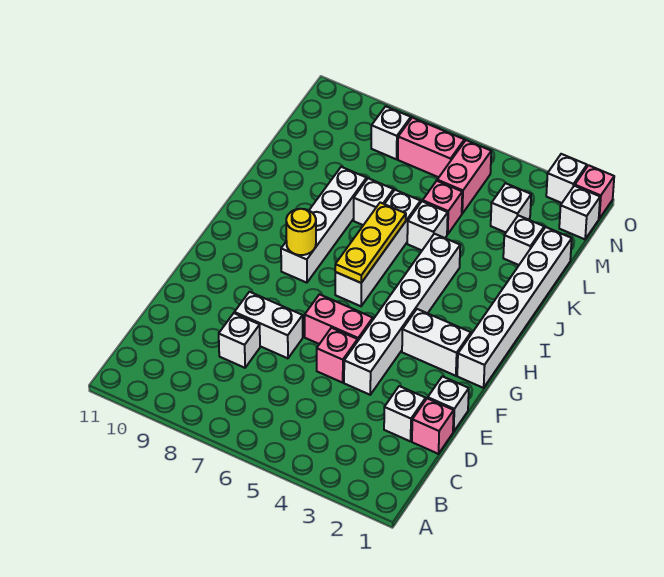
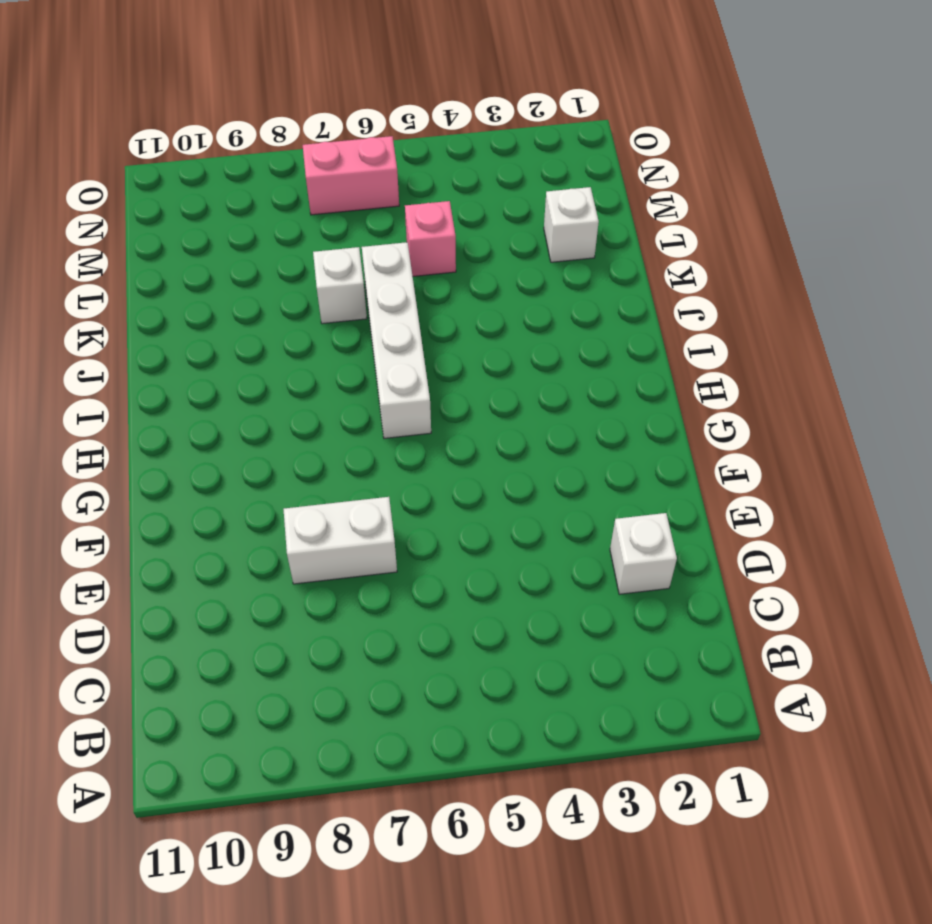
none -> pink 1x1 brick [412,398,454,454]
none -> white 1x1 brick [219,313,260,368]
none -> white 1x1 brick [428,376,469,432]

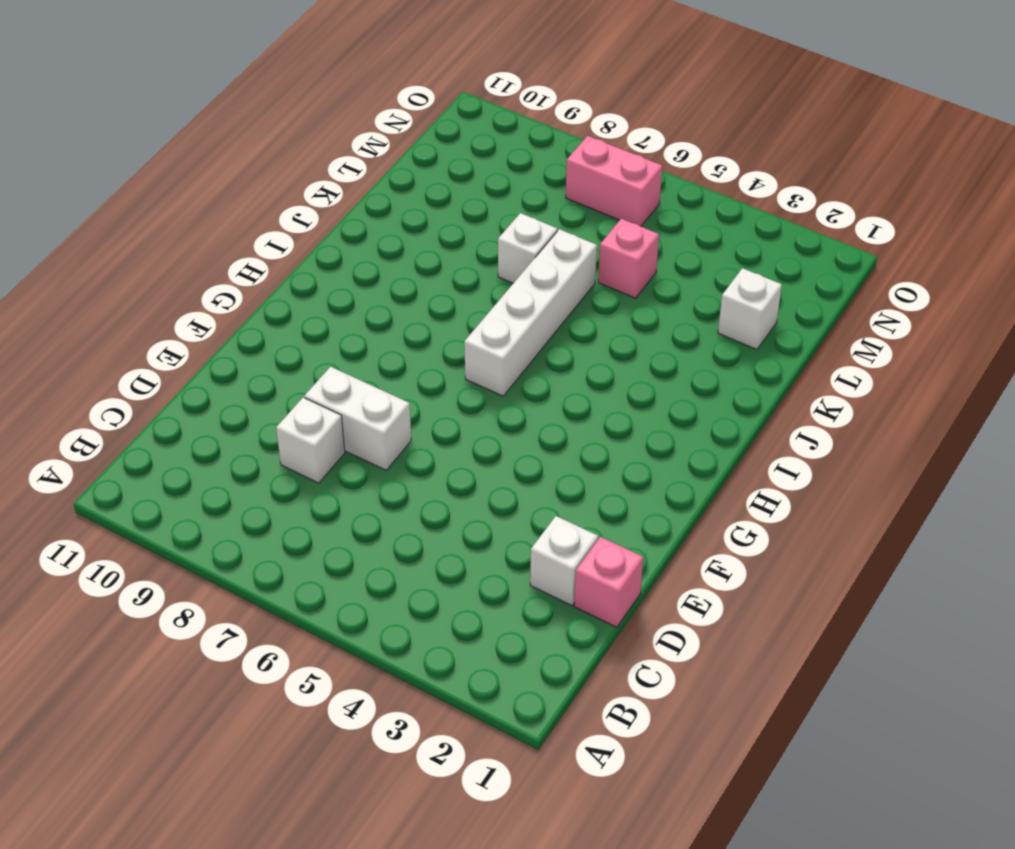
none -> white 1x1 brick [428,376,469,432]
none -> white 1x6 brick [344,234,460,395]
none -> pink 1x1 brick [317,328,358,383]

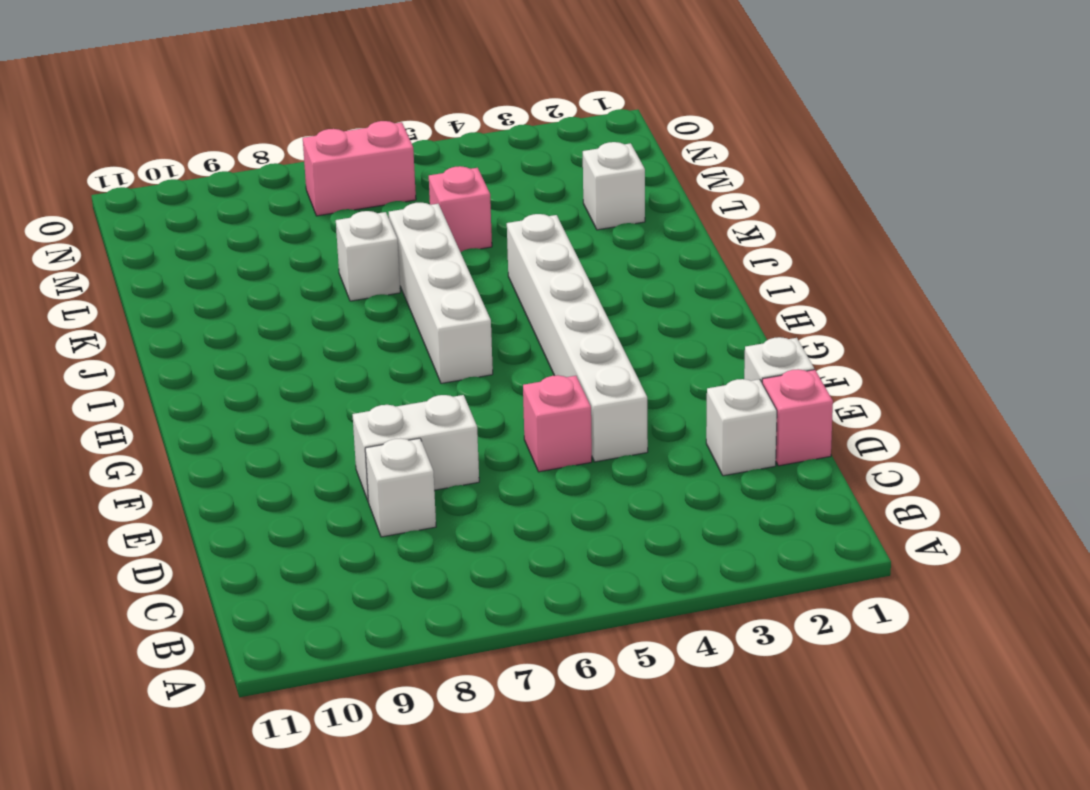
none -> pink 1x2 brick [305,294,373,344]
none -> white 1x6 brick [457,227,572,388]
none -> white 1x2 brick [402,309,471,376]

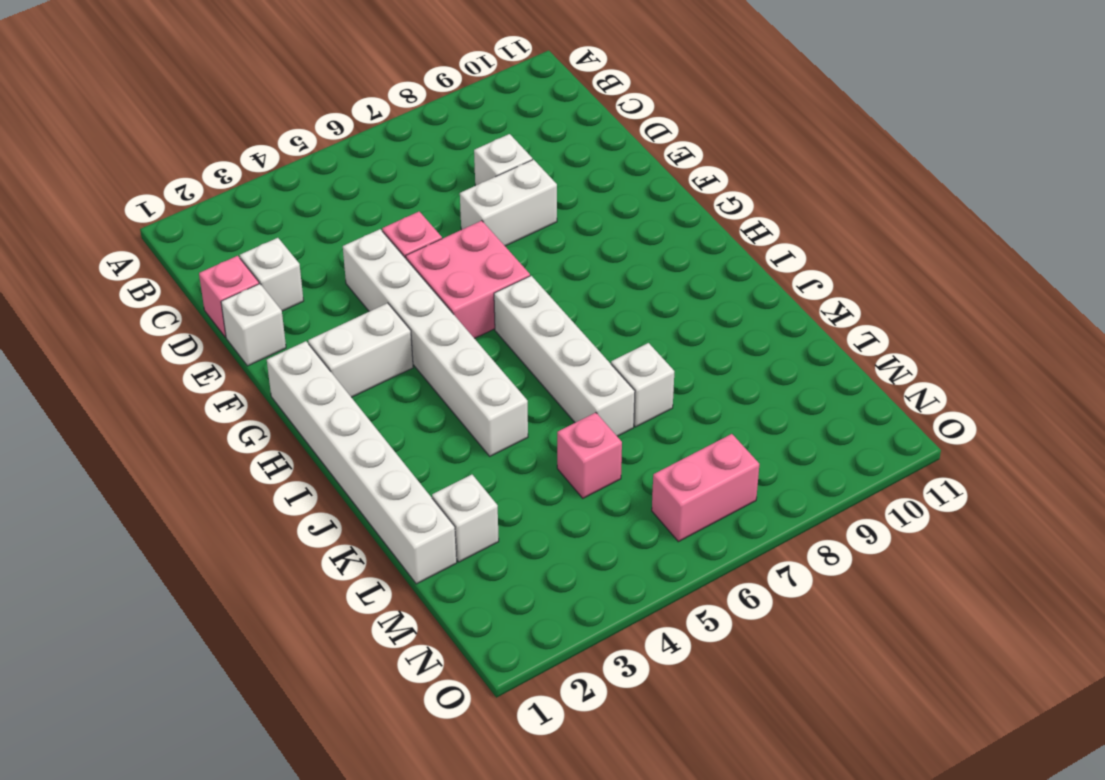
pink 2x2 brick [406,221,530,339] -> pink 1x2 brick [305,294,373,344]
none -> white 1x4 brick [281,167,367,283]
none -> white 1x1 brick [407,201,448,250]
none -> white 1x1 brick [491,183,531,232]

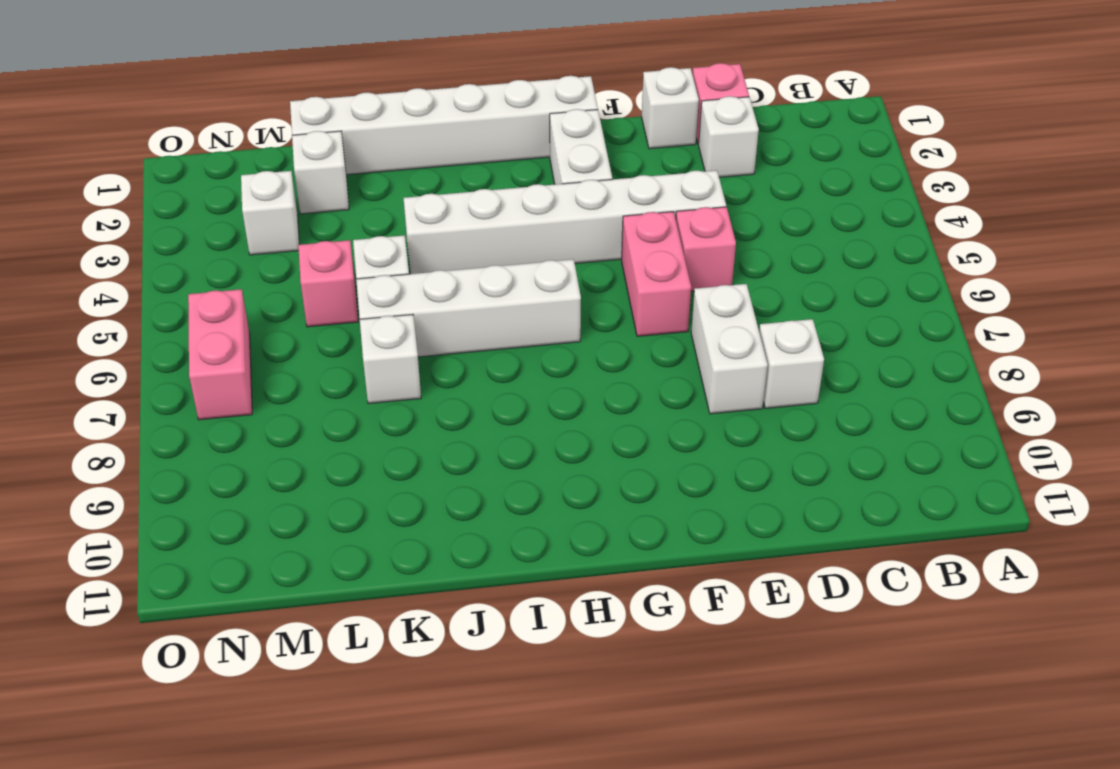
none -> white 1x4 brick [281,167,367,283]
none -> pink 1x2 brick [437,140,491,214]
none -> white 1x1 brick [559,186,600,239]

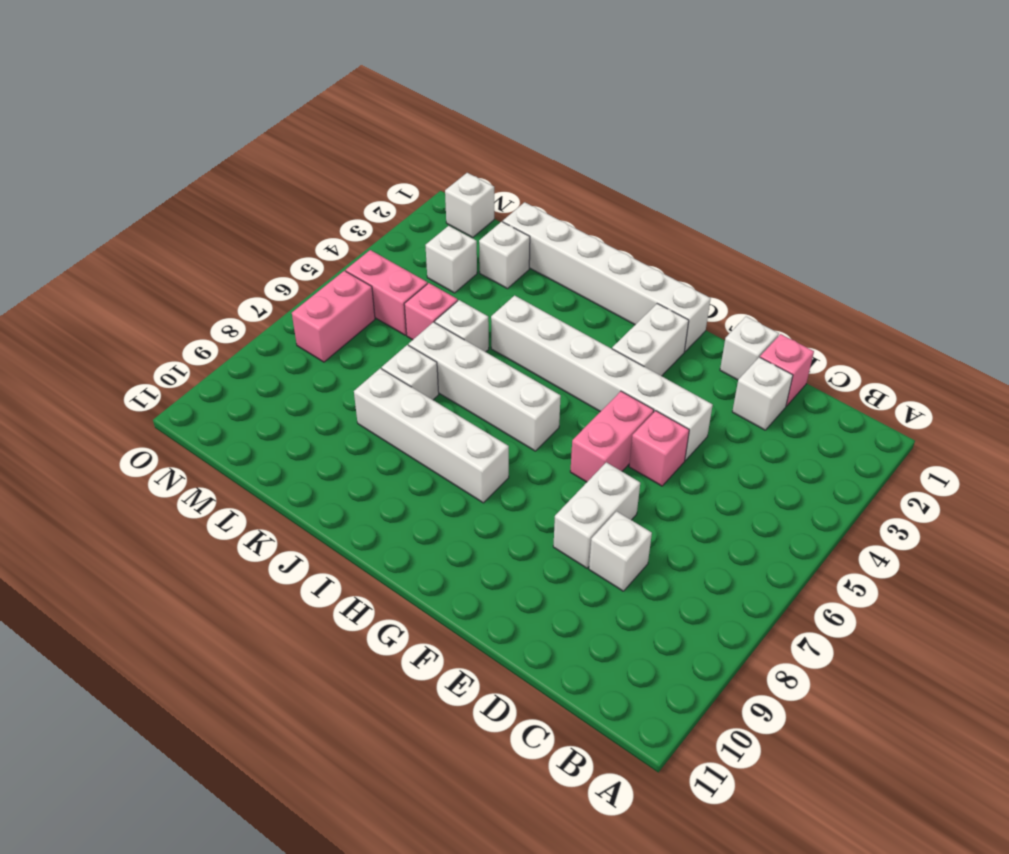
none -> white 1x1 brick [371,106,411,159]
none -> pink 1x1 brick [575,165,614,219]
none -> white 1x1 brick [546,154,587,203]

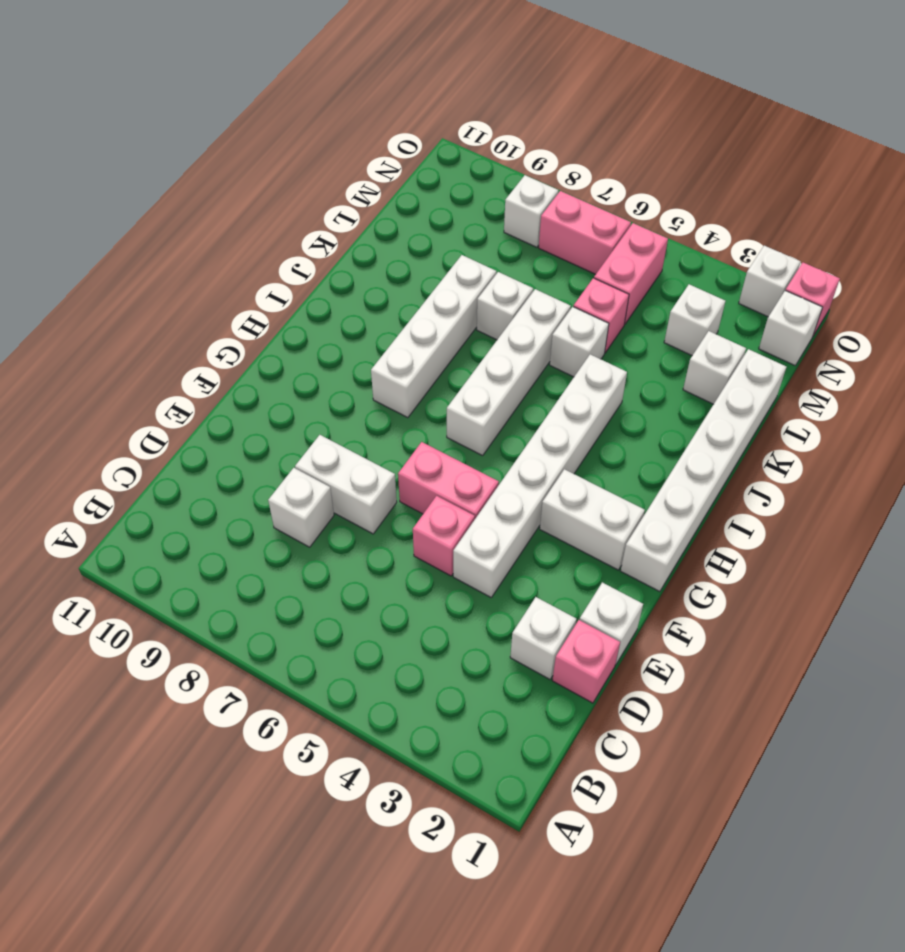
none -> yellow 1x3 plate [335,203,406,283]
none -> yellow 1x1 round brick [286,209,316,255]

